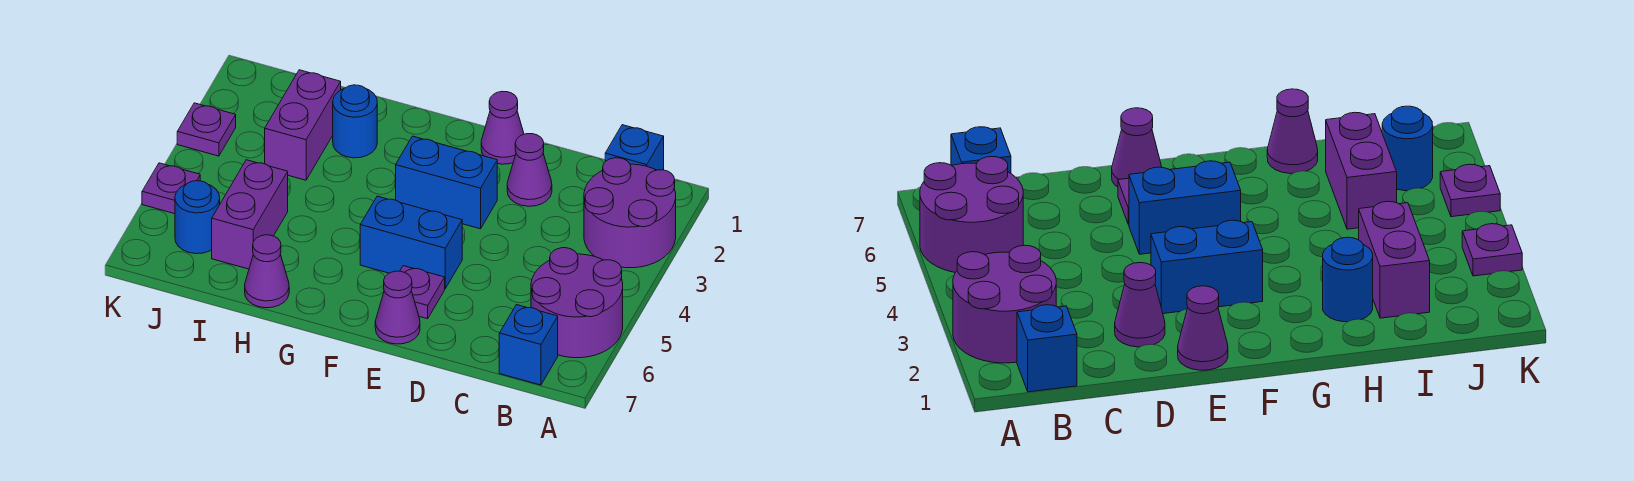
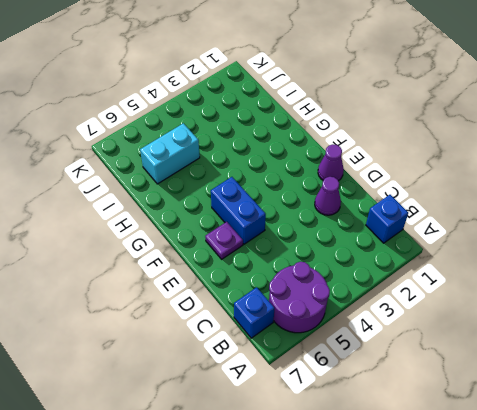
cyan 1x2 brick [140,123,200,184] -> purple 1x2 brick [212,160,288,269]
none -> purple 2x2 round brick [584,158,676,268]
none -> blue 1x2 brick [396,136,497,229]
none -> purple 1x1 cone [375,271,420,344]

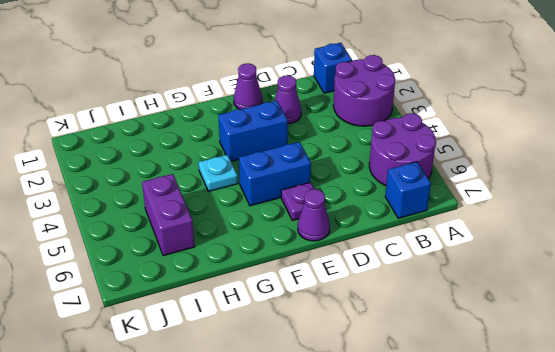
cyan 1x1 plate [199,155,238,191] -> none
none -> blue 1x1 round brick [333,85,377,158]
none -> purple 1x1 cone [245,235,289,308]
none -> purple 1x2 brick [265,70,341,180]

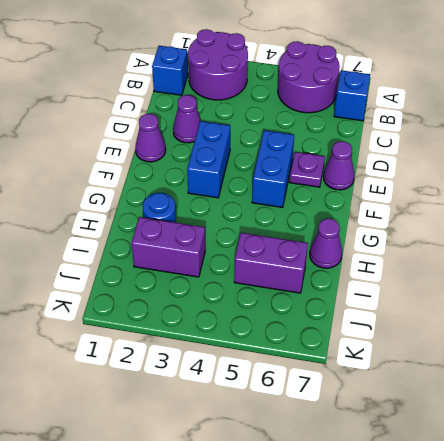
none -> blue 1x1 round brick [175,181,220,254]
none -> purple 1x1 plate [177,103,236,156]
none -> purple 1x1 plate [142,163,200,214]

